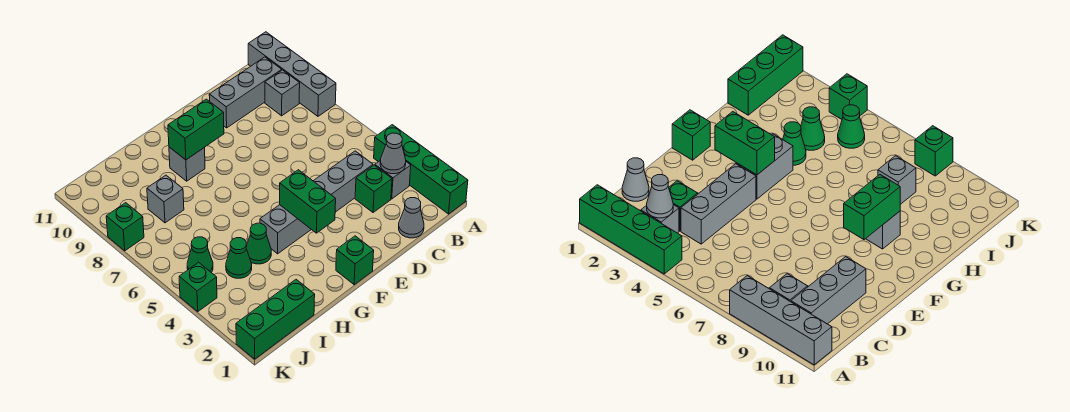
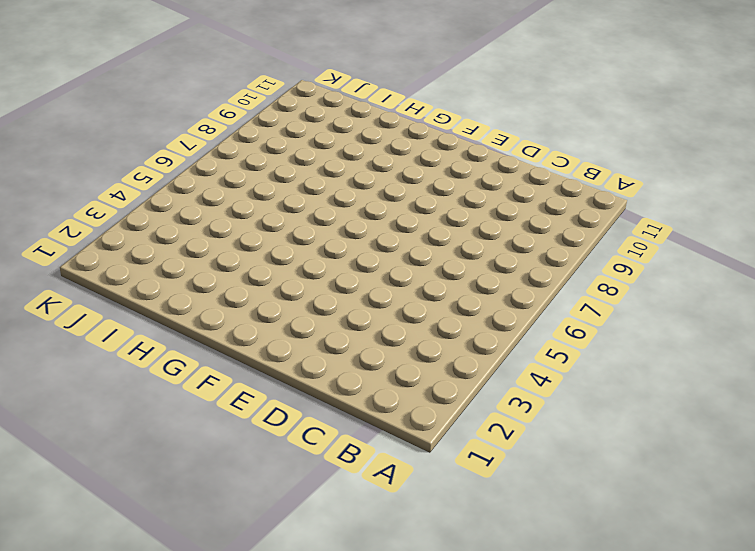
none -> green 1x4 brick [374,125,468,214]
none -> grey 1x4 brick [248,32,336,116]
none -> grey 1x1 brick [375,161,411,199]

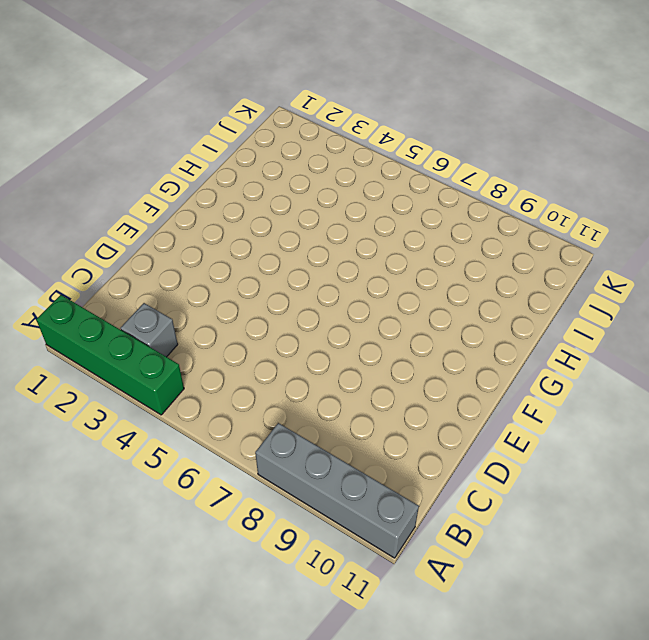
none -> grey 1x1 brick [265,70,300,116]
none -> grey 1x3 brick [209,57,282,128]
none -> grey 1x1 cone [399,198,424,238]

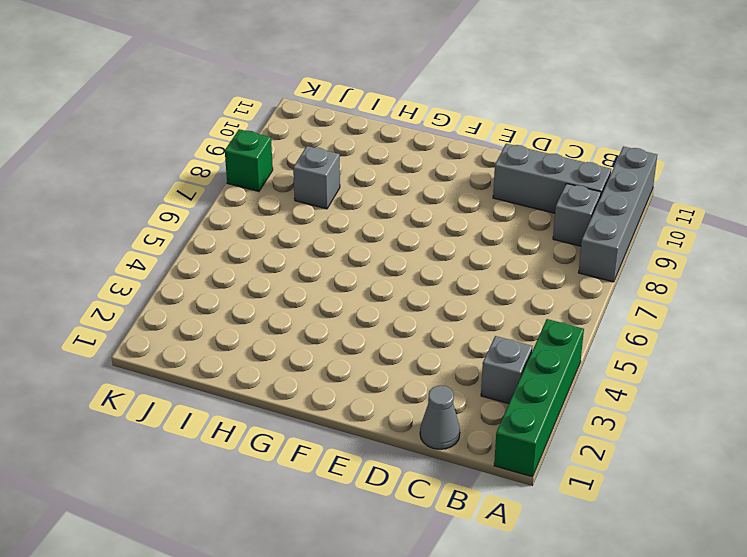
none -> green 1x1 brick [355,165,392,213]
none -> grey 1x3 brick [314,151,373,212]
none -> green 1x1 brick [336,236,374,285]

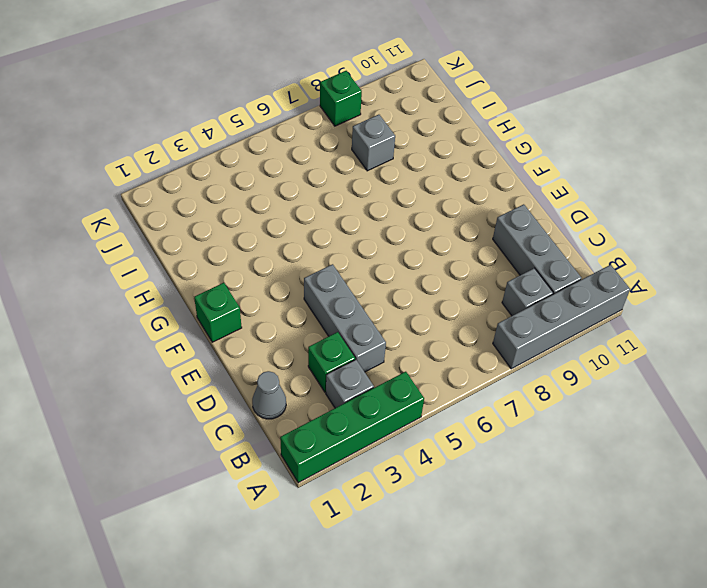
none -> grey 1x2 brick [260,205,311,254]
none -> grey 1x1 brick [169,147,205,181]
none -> green 1x1 cone [246,223,271,264]

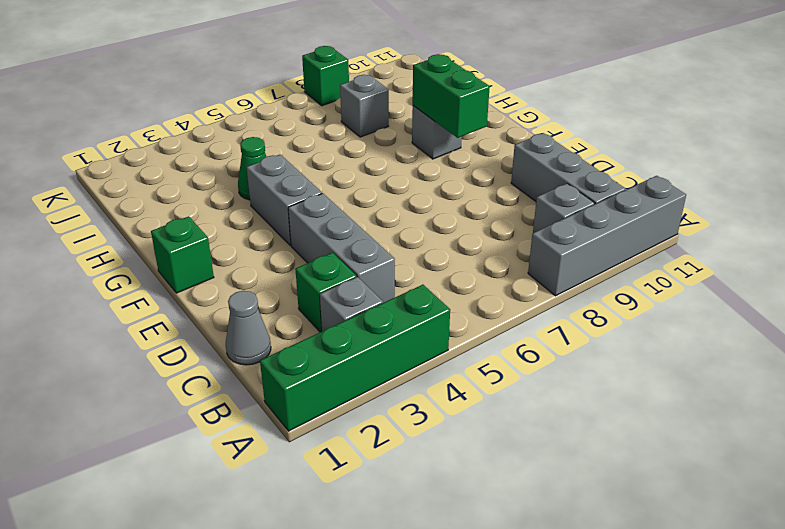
none -> green 1x3 brick [236,280,315,359]
none -> green 1x1 cone [226,238,252,278]
none -> green 1x1 cone [187,237,213,273]

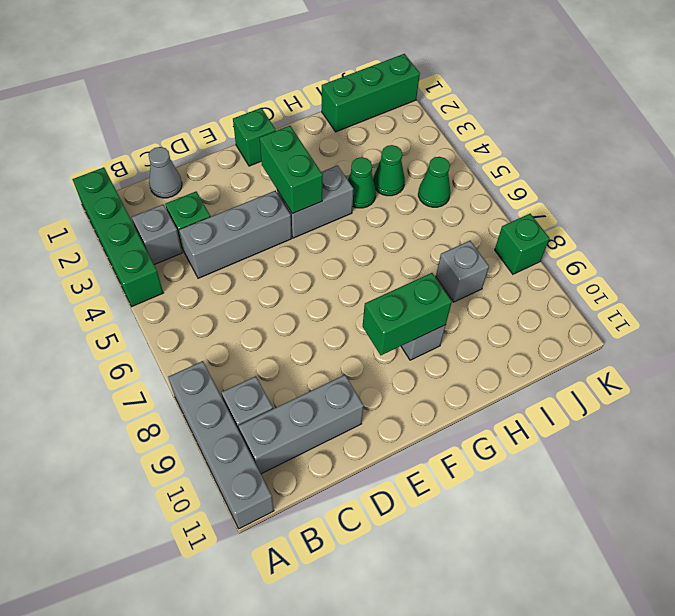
none -> green 1x1 brick [179,262,217,312]
none -> grey 1x1 cone [380,133,406,174]

